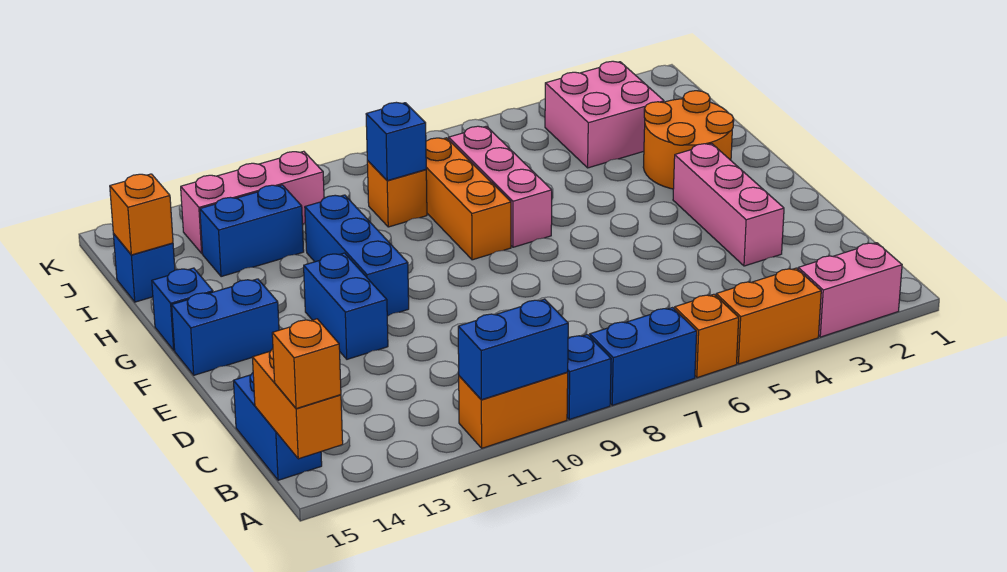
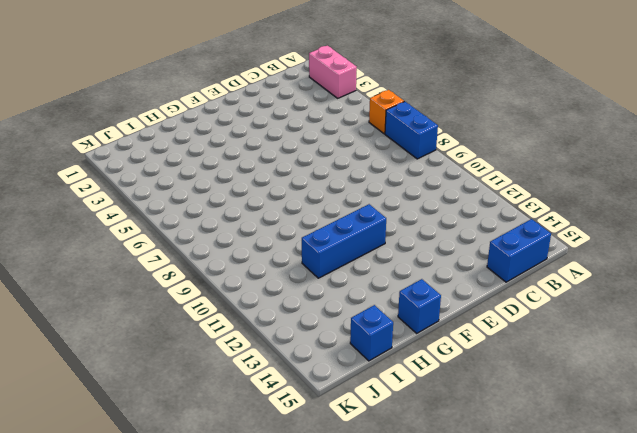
none -> orange 1x2 brick [716,268,821,364]
none -> blue 1x1 brick [567,335,611,420]
none -> orange 1x2 brick [459,372,568,448]

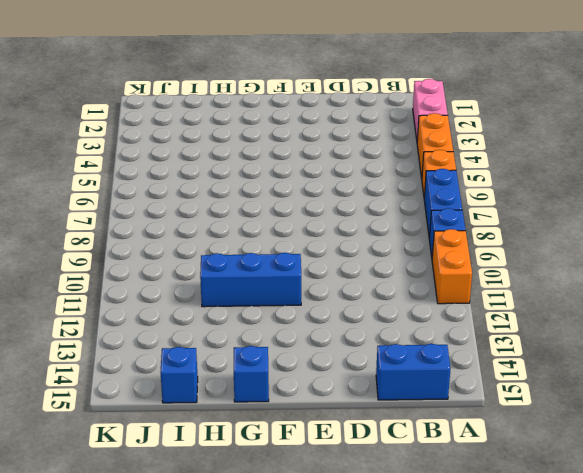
none -> pink 1x3 brick [673,144,784,266]
none -> blue 1x2 brick [304,253,388,359]
none -> blue 1x2 brick [172,279,279,375]

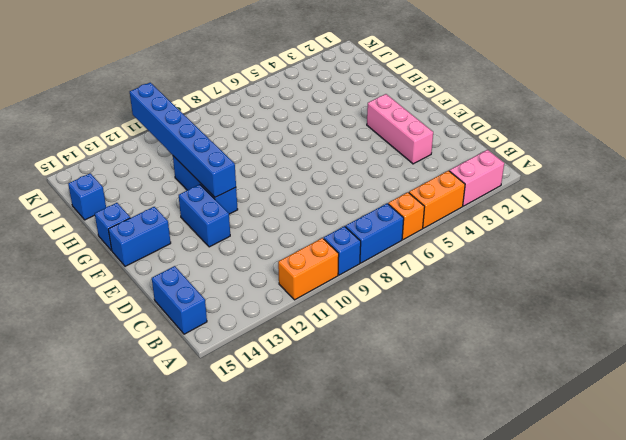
blue 1x6 brick [130,83,236,197] -> none
none -> orange 2x2 round brick [643,91,734,189]
none -> pink 1x3 brick [448,126,552,247]
none -> orange 1x3 brick [426,138,511,260]

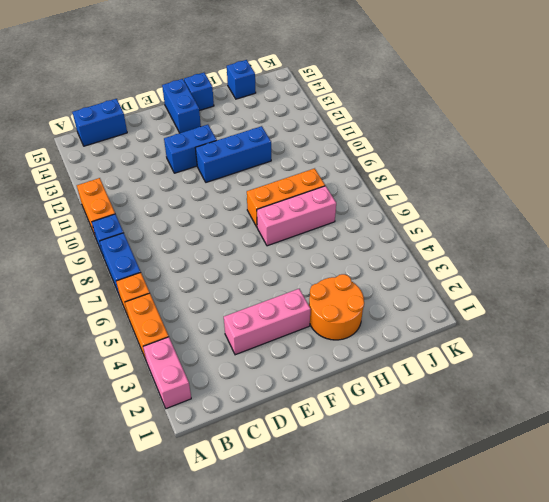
none -> pink 2x2 brick [545,61,664,168]
none -> orange 1x1 brick [367,161,427,227]
none -> blue 1x2 brick [200,185,304,277]

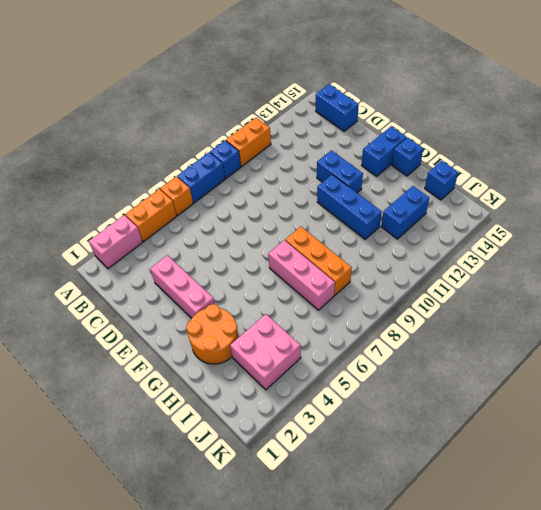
none -> orange 1x1 brick [367,161,427,227]
none -> pink 1x3 brick [181,151,324,253]
none -> blue 1x2 brick [458,299,568,400]

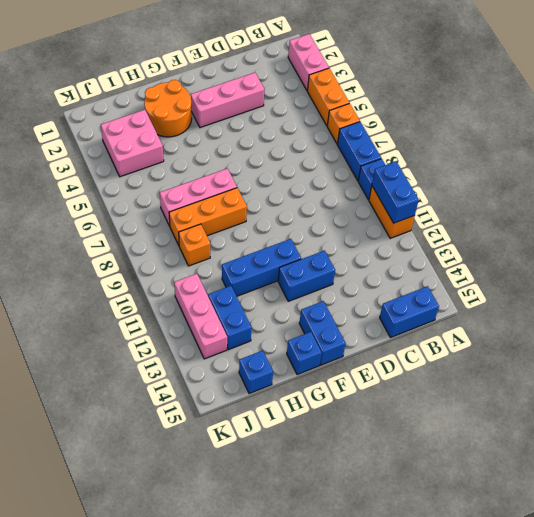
none -> orange 1x2 brick [252,349,343,459]
none -> blue 1x1 brick [366,102,426,181]
none -> orange 1x1 brick [110,174,173,255]

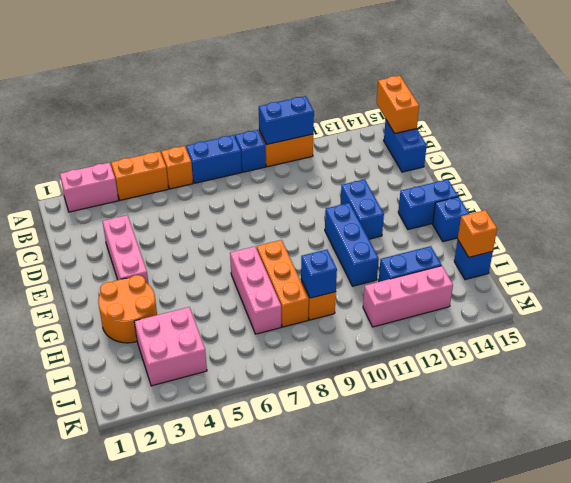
none -> orange 1x1 brick [272,319,341,409]

